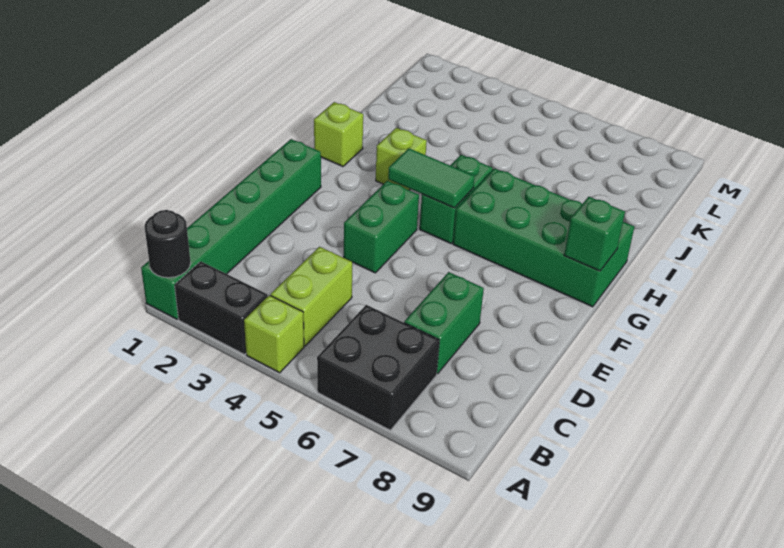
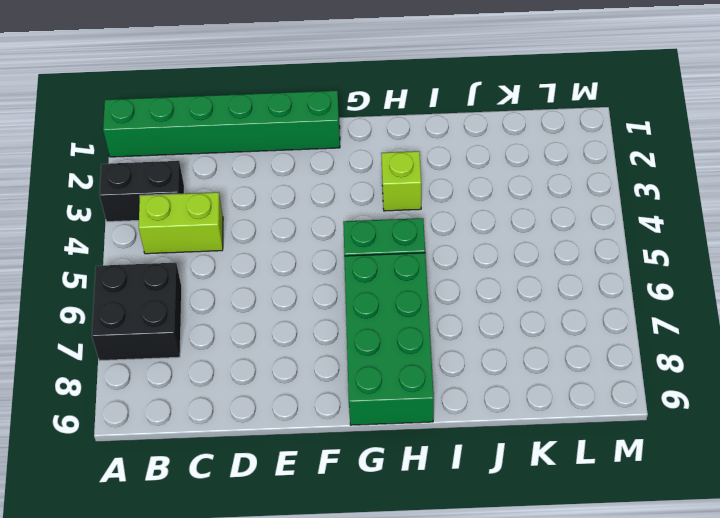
black 1x2 brick [100,161,184,222] -> black 1x2 brick turned to [175,261,268,354]
none -> lime 1x1 brick [244,295,304,373]
none -> green 1x2 brick [404,272,484,374]
none -> green 1x2 brick [344,181,419,273]

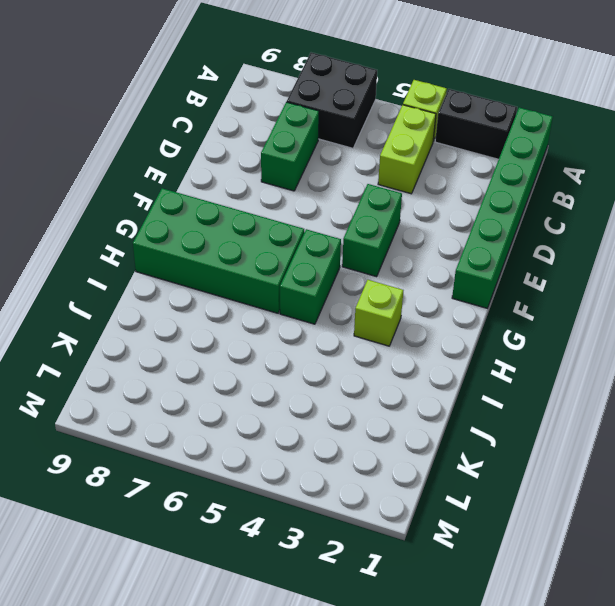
none -> lime 1x1 brick [314,102,363,166]
none -> black 1x1 round brick [144,210,191,278]
none -> green 1x2 tile [388,148,475,208]

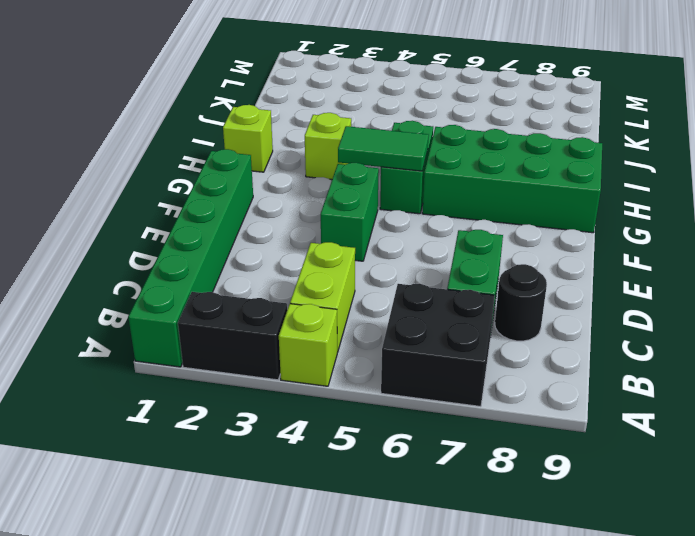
black 1x1 round brick [495,264,547,341] -> black 1x1 round brick moved to [144,210,191,278]
none -> green 1x1 brick [564,197,625,271]

